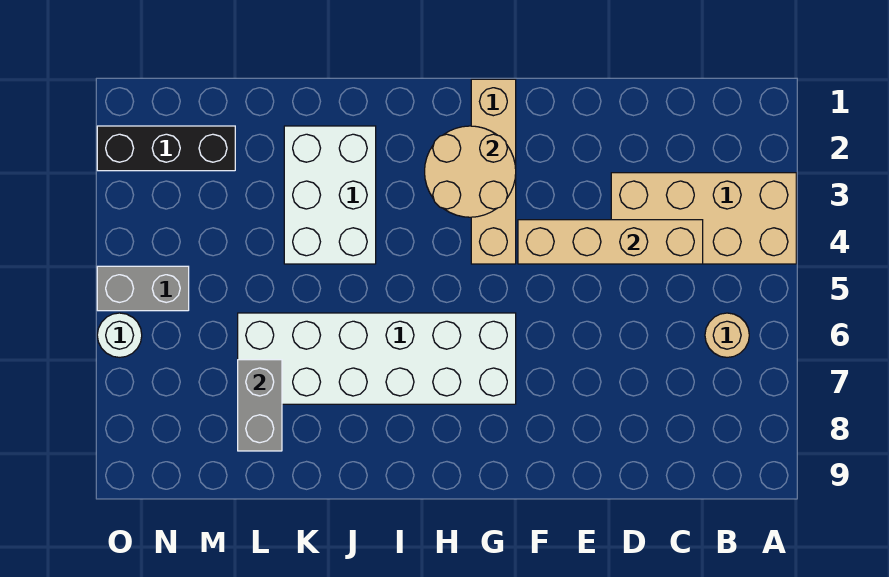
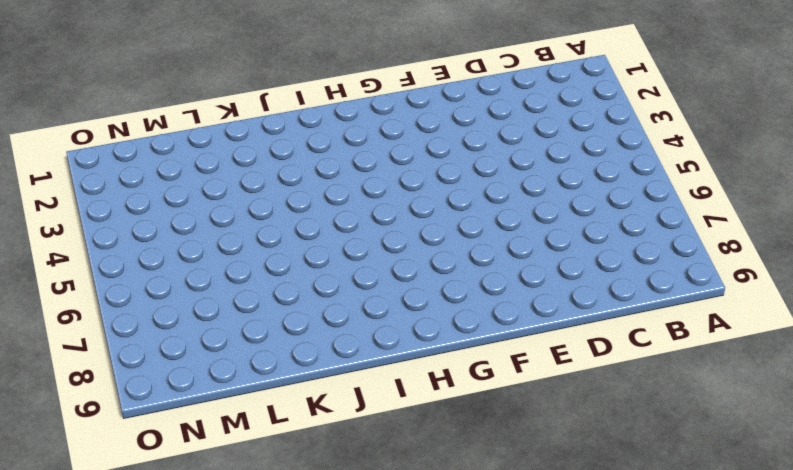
none -> tan 2x4 brick [611,173,796,264]
none -> tan 1x1 round brick [705,313,749,357]

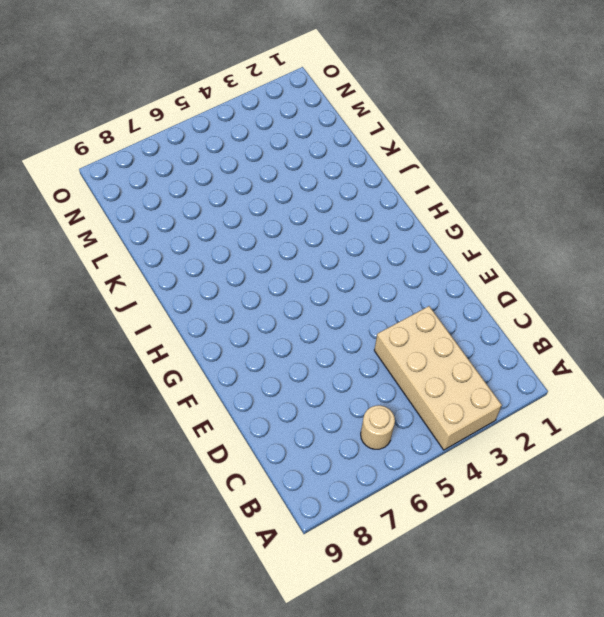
none -> tan 1x4 brick [471,79,516,264]
none -> white 2x6 brick [238,313,516,404]

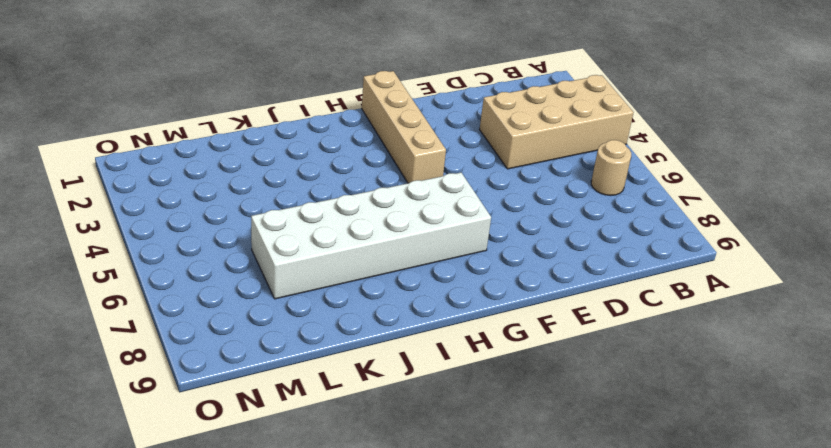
none -> white 2x3 brick [284,126,376,264]
none -> black 1x3 brick [97,126,235,171]

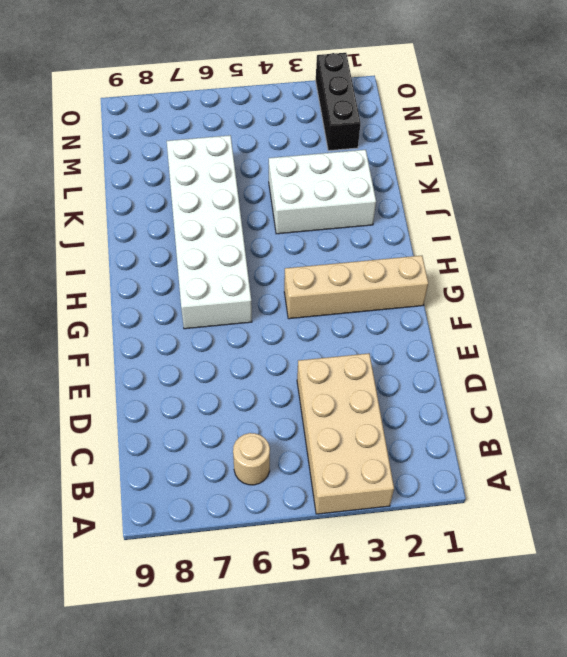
none -> grey 1x2 brick [97,266,189,311]
none -> white 1x1 round brick [97,313,142,357]

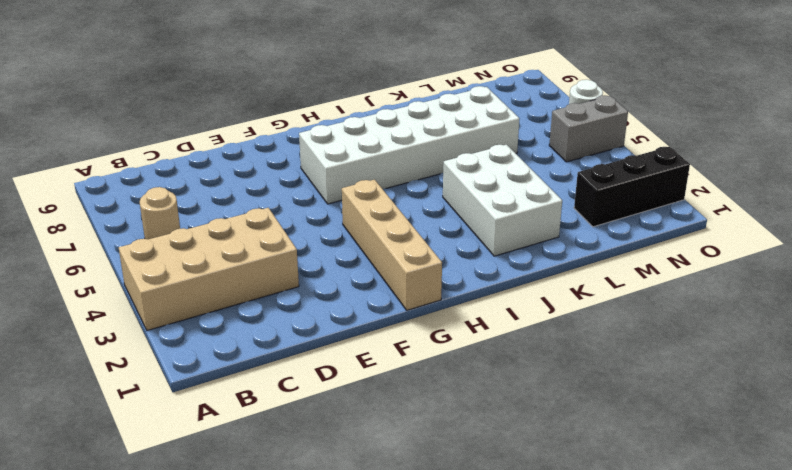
none -> tan 1x4 brick [518,220,703,264]
none -> tan 2x2 round brick [425,126,516,217]

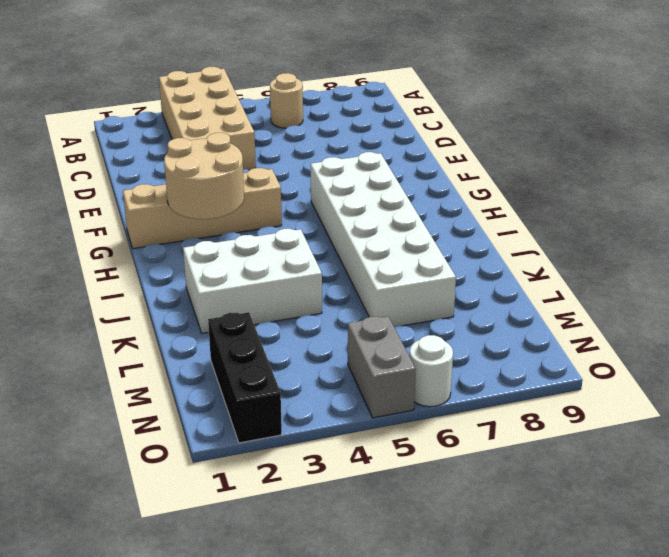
none -> tan 1x4 brick [518,220,703,264]
none -> grey 1x2 brick [238,360,282,451]

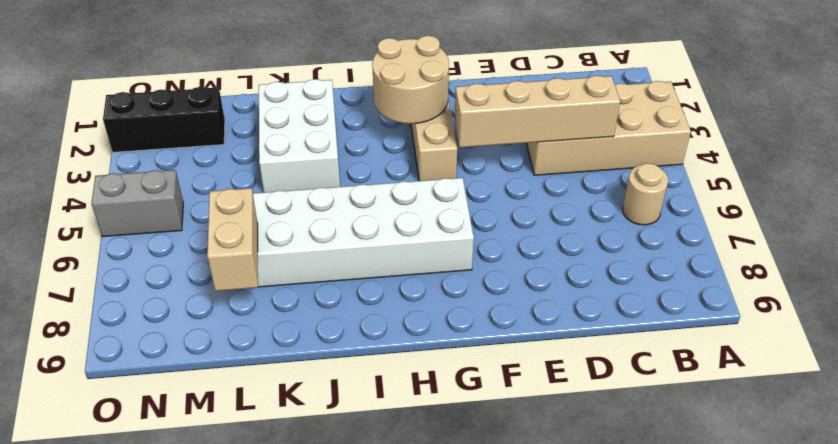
tan 1x2 brick [207,188,258,291] -> grey 1x2 brick [238,360,282,451]
none -> white 1x1 round brick [97,313,142,357]

